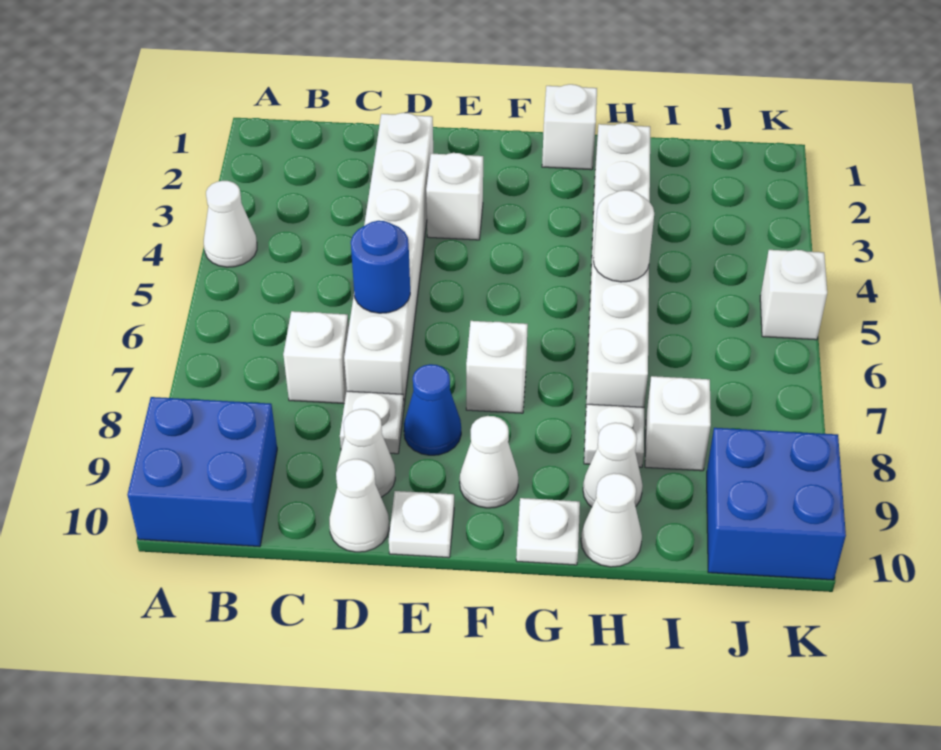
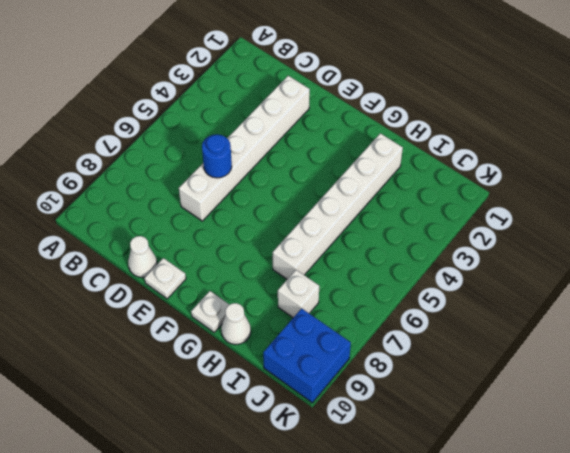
none -> white 1x1 cone [204,181,257,267]
none -> blue 2x2 brick [127,397,277,547]
none -> white 1x1 brick [283,311,349,404]

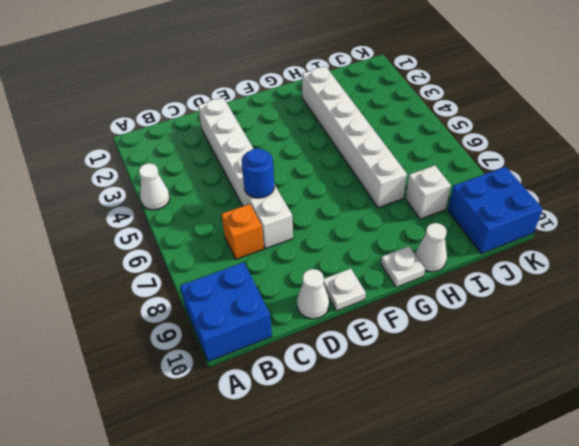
orange 1x1 brick [221,204,264,259] -> white 1x1 brick [283,311,349,404]
none -> white 1x1 plate [340,391,404,454]
none -> white 1x1 cone [337,409,395,497]
none -> white 1x1 brick [426,153,483,240]

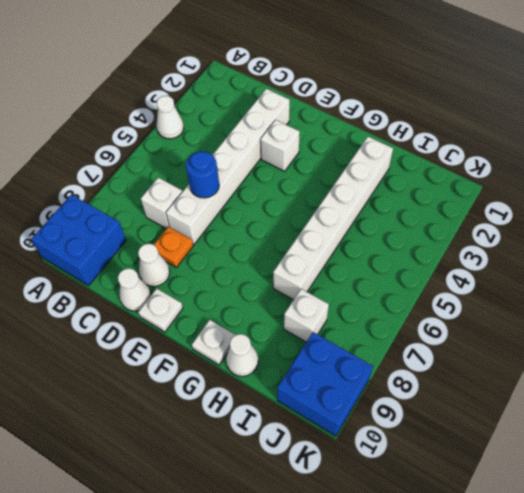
orange 1x1 plate [154,226,193,267] -> white 1x1 plate [340,391,404,454]
none -> blue 1x1 cone [404,364,461,455]
none -> white 1x1 brick [466,321,528,413]
none -> white 1x1 cone [460,416,519,508]

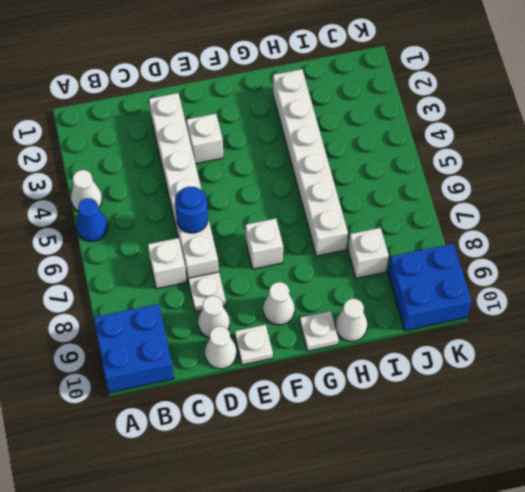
blue 1x1 cone [77,198,108,241] -> blue 1x1 cone moved to [404,364,461,455]
none -> white 1x1 brick [542,84,597,170]
none -> white 1x1 plate [584,404,644,467]
none -> white 1x1 cone [583,423,643,507]

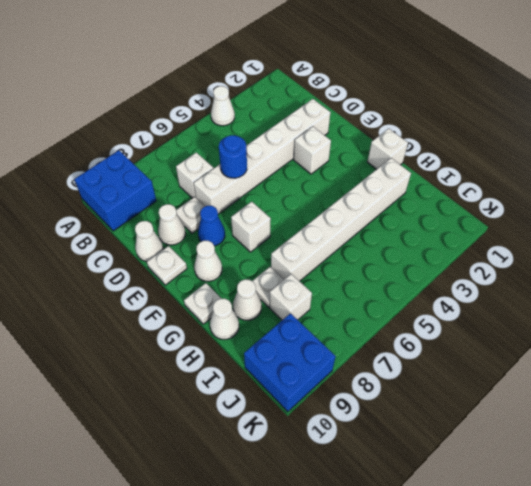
none -> white 1x1 brick [760,250,827,340]
none -> white 1x1 round brick [593,190,654,282]

